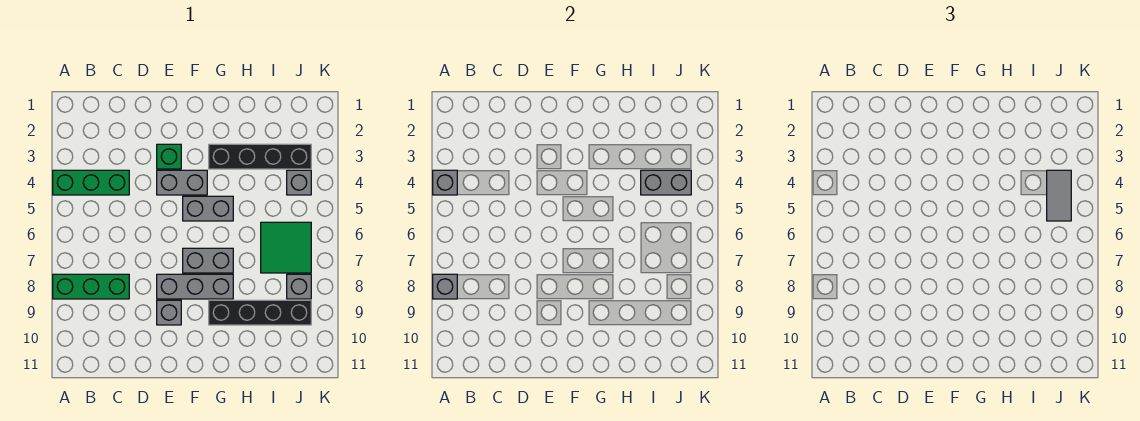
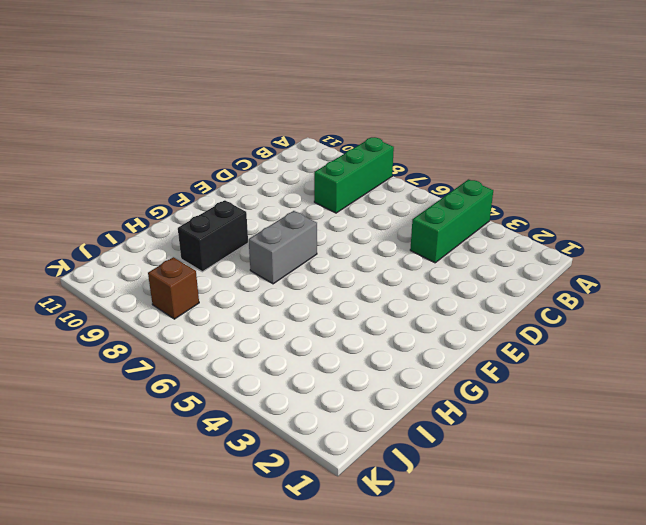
black 1x2 brick [178,200,248,272] -> black 1x4 brick [209,300,311,325]
brown 1x1 brick [148,257,199,319] -> grey 1x1 brick [287,274,311,299]
none -> green 1x1 brick [157,144,181,169]
none -> grey 1x2 brick [157,170,207,195]
none -> grey 1x3 brick [157,274,233,299]

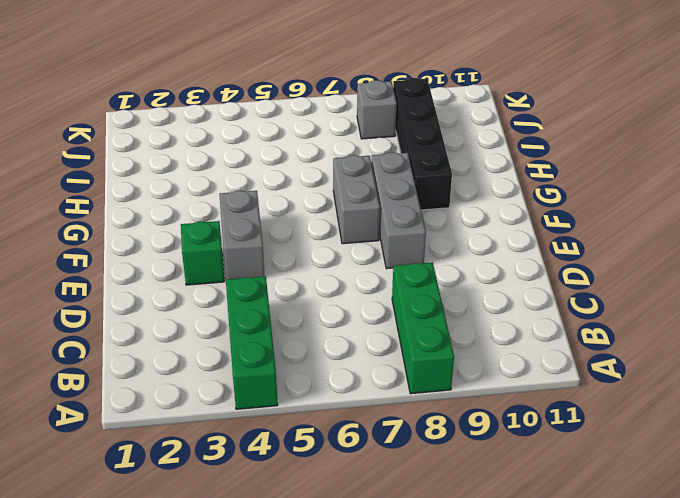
none -> grey 1x1 brick [157,300,181,325]
none -> grey 1x2 brick [183,196,233,221]
none -> black 1x4 brick [209,144,311,169]

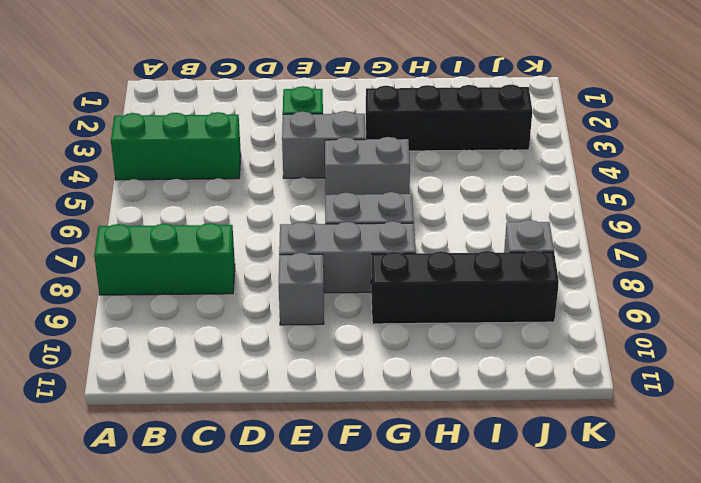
none -> green 2x2 tile [261,222,311,273]
none -> grey 1x1 brick [287,170,311,195]
none -> grey 1x1 brick [433,170,457,195]

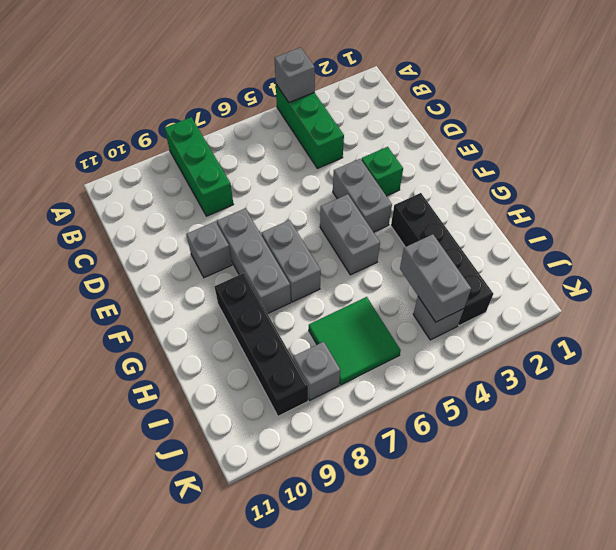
none -> grey 1x1 brick [433,274,457,299]
none -> grey 1x2 tile [1047,170,1071,221]

